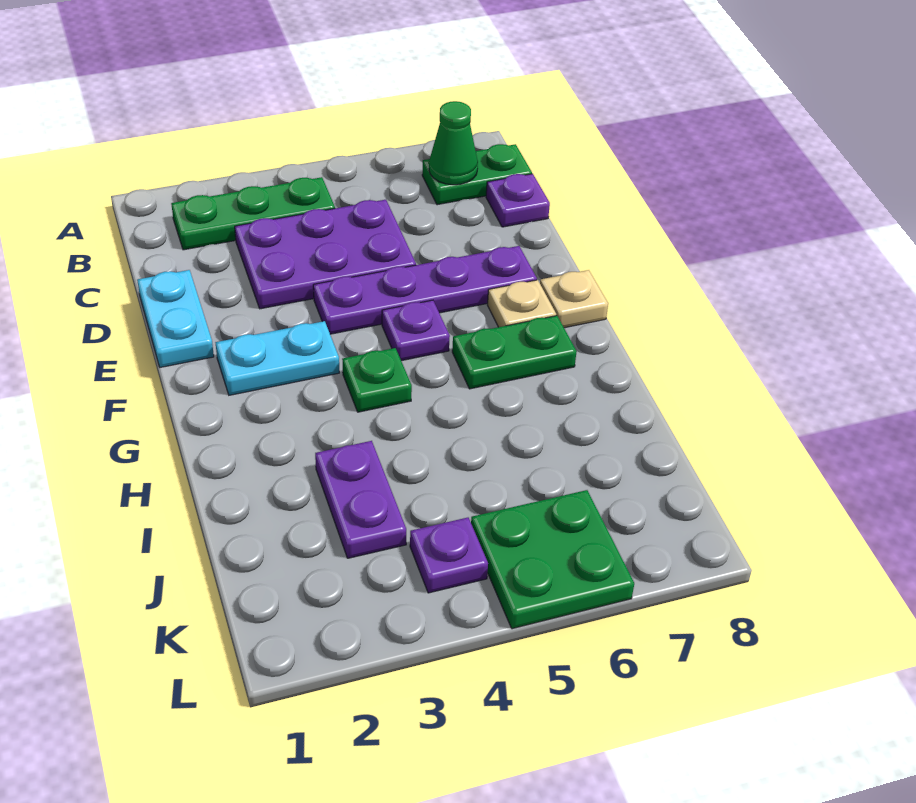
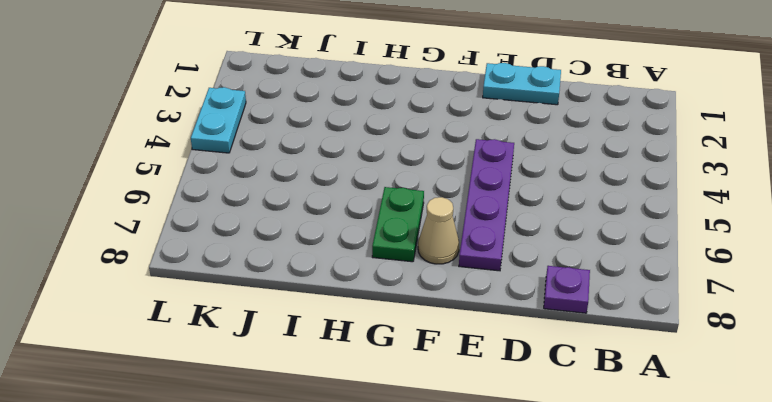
tan 1x1 cone [418,197,459,264] -> tan 1x1 plate [488,280,556,327]
cyan 1x2 plate [191,87,246,153] -> cyan 1x2 plate moved to [216,321,339,395]
none -> green 1x3 plate [171,177,335,250]
none -> green 1x2 plate [422,144,532,205]
none -> purple 2x3 plate [235,200,416,309]

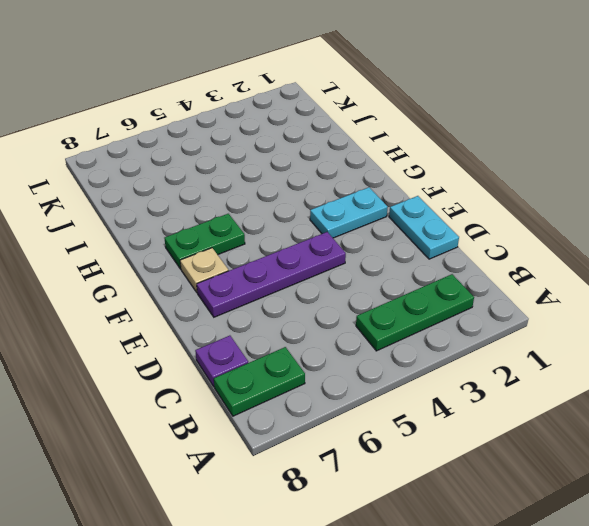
none -> purple 2x3 plate [235,200,416,309]
none -> purple 1x1 plate [382,300,450,361]
none -> tan 1x1 plate [540,270,608,328]

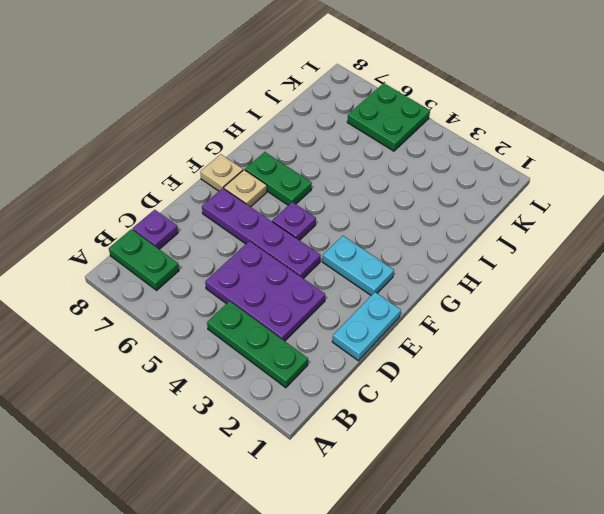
none -> green 1x1 plate [342,348,412,412]
none -> purple 1x2 plate [315,441,406,558]
none -> purple 1x1 plate [410,518,488,593]

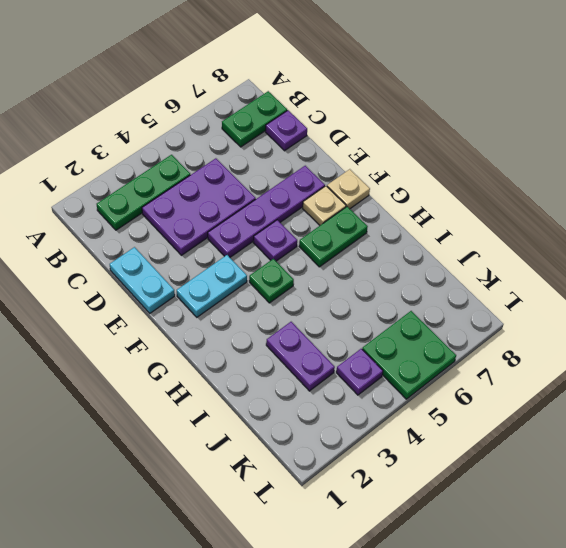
none -> green 1x1 cone [429,101,478,185]

